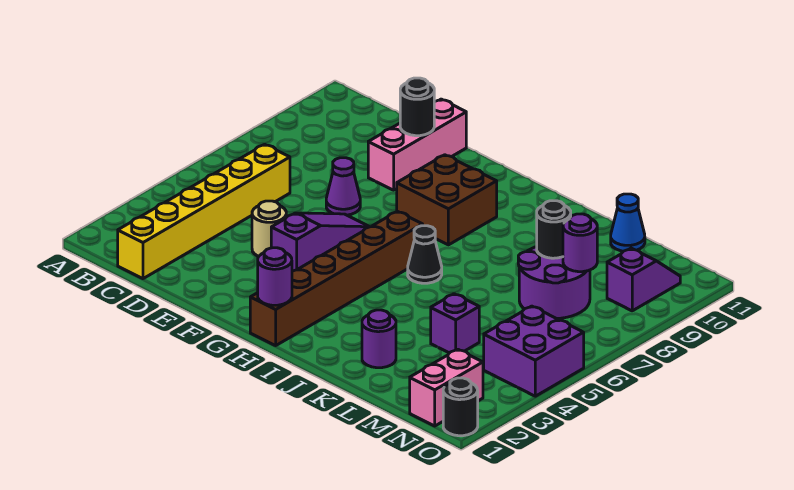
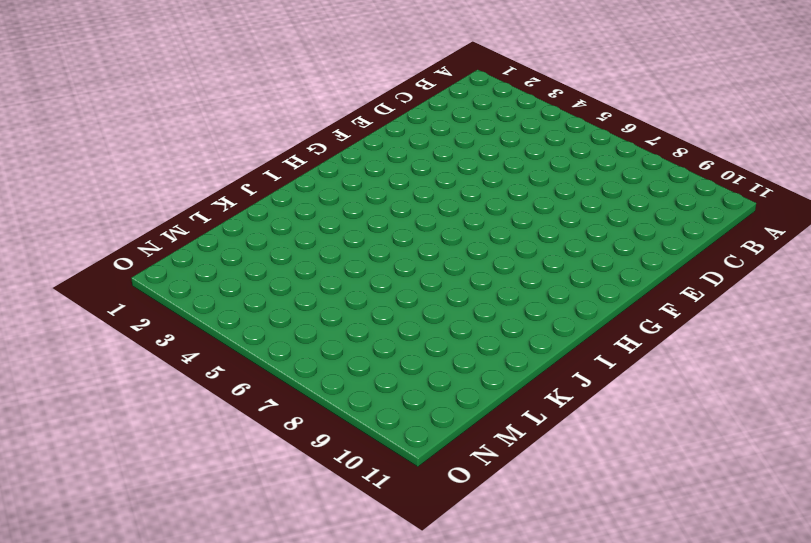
none -> yellow 1x6 brick [118,144,290,279]
none -> tan 1x1 round brick [252,201,286,256]
none -> purple 1x1 cone [326,158,360,215]

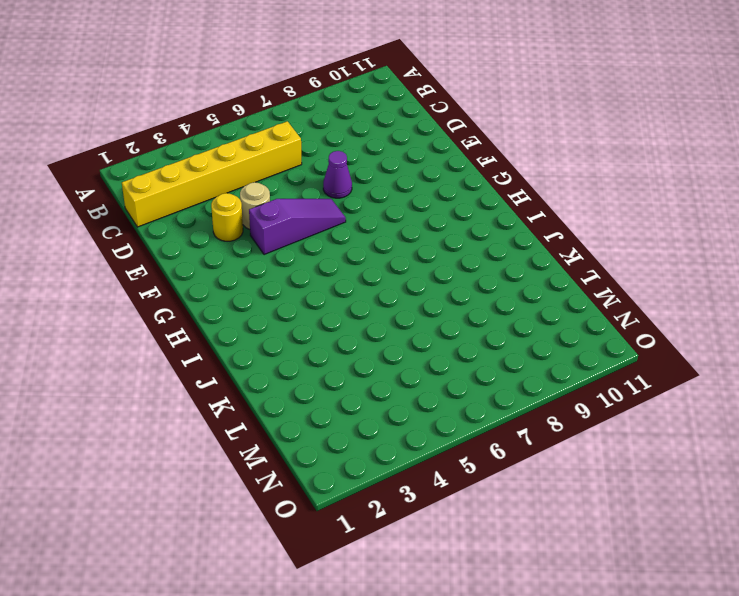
yellow 1x1 round brick [211,193,243,241] -> none
none -> pink 1x3 brick [368,99,466,190]
none -> brown 2x2 brick [397,155,497,245]
none -> brown 1x6 brick [250,211,423,346]

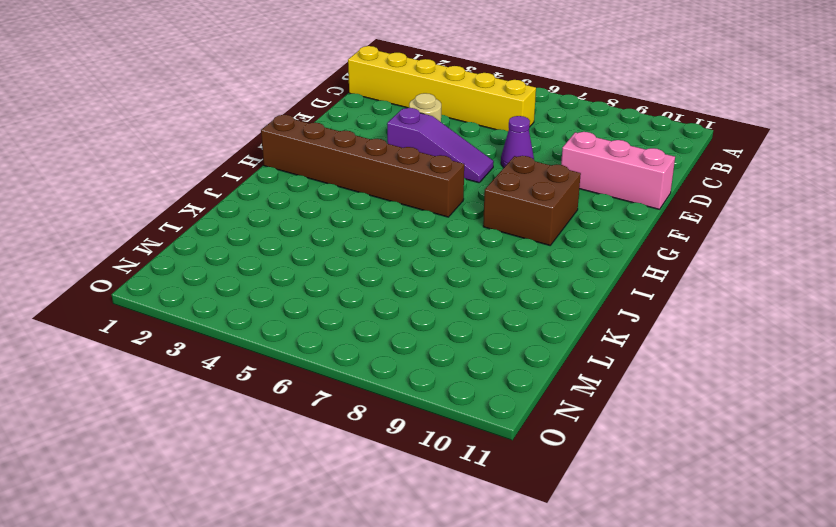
none -> black 1x1 cone [408,226,442,283]
none -> purple 1x1 round brick [362,310,396,368]
none -> purple 1x1 brick [431,294,479,353]

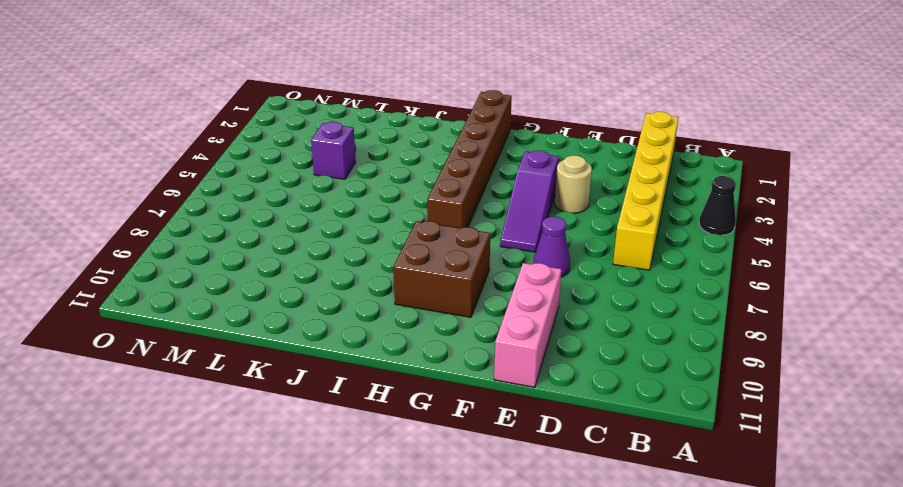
black 1x1 cone [699,176,736,235] -> black 1x1 cone moved to [408,226,442,283]
none -> purple 1x1 round brick [362,310,396,368]
none -> purple 2x2 round brick [518,247,590,318]
none -> blue 1x1 cone [611,194,645,251]

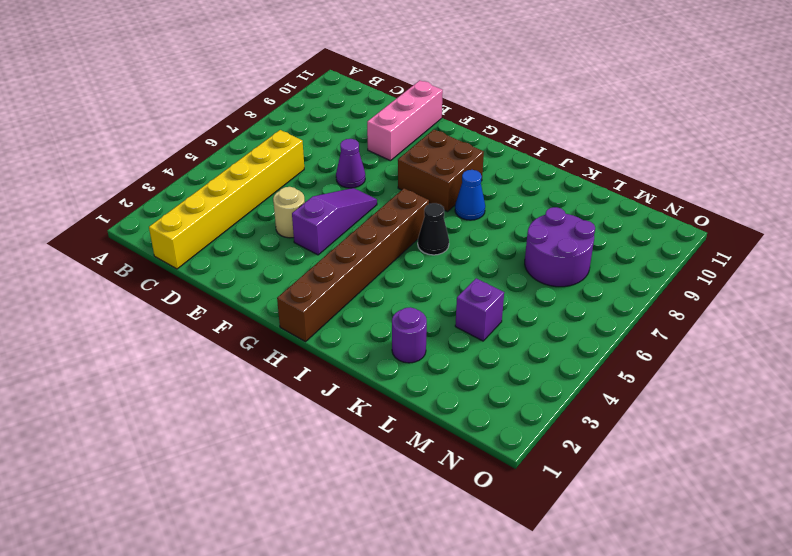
blue 1x1 cone [455,170,485,220] -> blue 1x1 cone moved to [611,194,645,251]
none -> pink 1x2 brick [410,349,483,426]
none -> purple 2x2 brick [484,306,584,396]
none -> purple 1x2 slope [607,248,680,311]

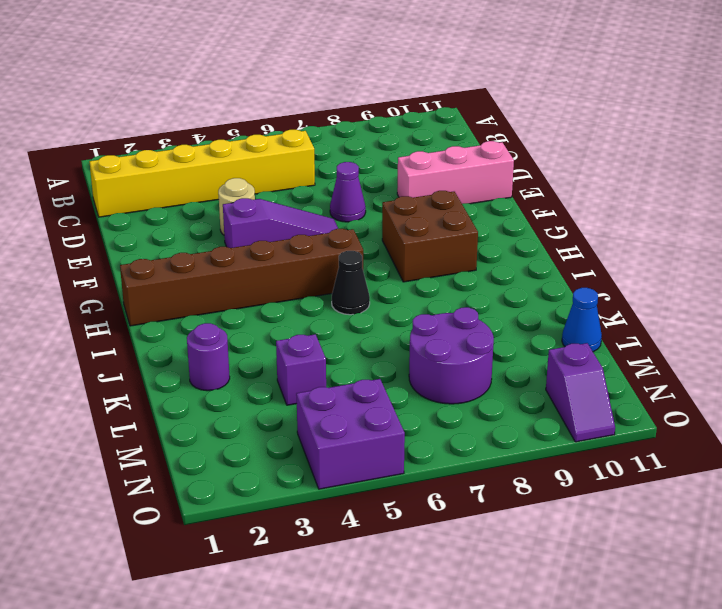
purple 1x2 slope [546,343,615,442] -> purple 1x2 slope turned to [607,248,680,311]
none -> pink 1x2 brick [410,349,483,426]
none -> black 1x1 round brick [443,378,478,436]
none -> black 1x1 round brick [400,78,434,136]

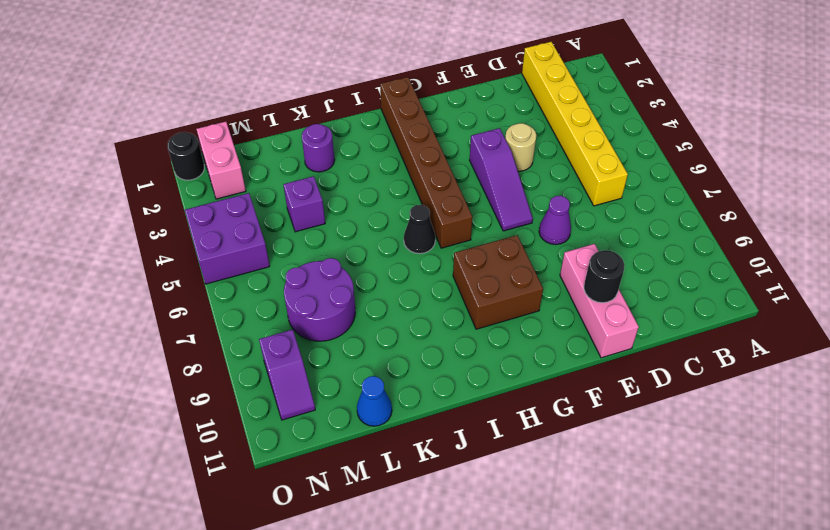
none -> purple 1x1 round brick [258,248,292,305]
none -> black 1x1 round brick [537,201,571,258]
none -> purple 1x1 round brick [563,214,597,272]

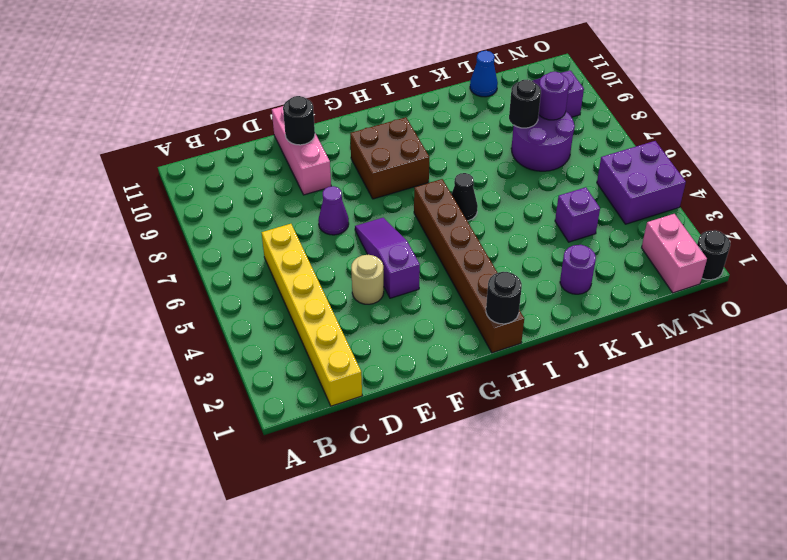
black 1x1 round brick [486,272,522,324] -> purple 1x1 round brick [258,248,292,305]

